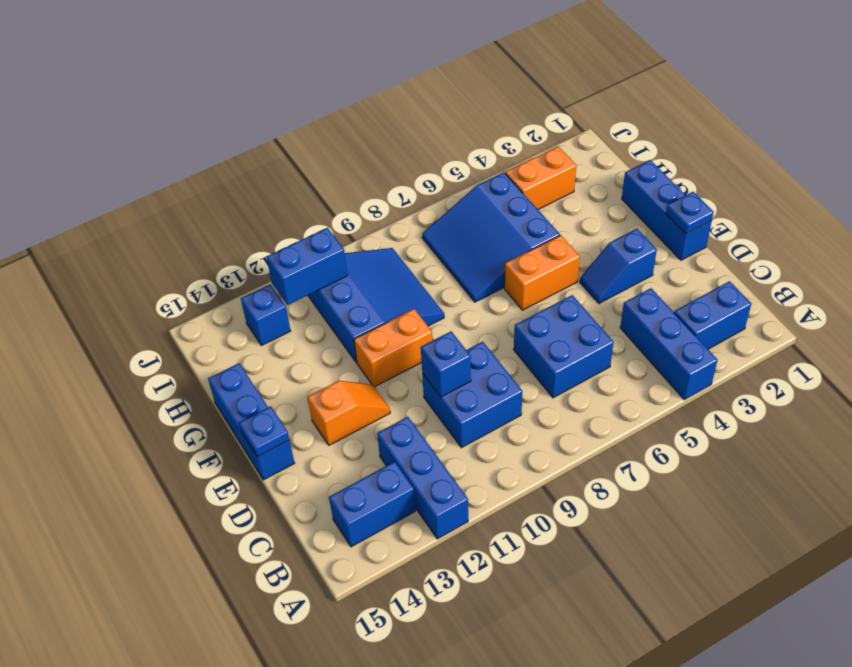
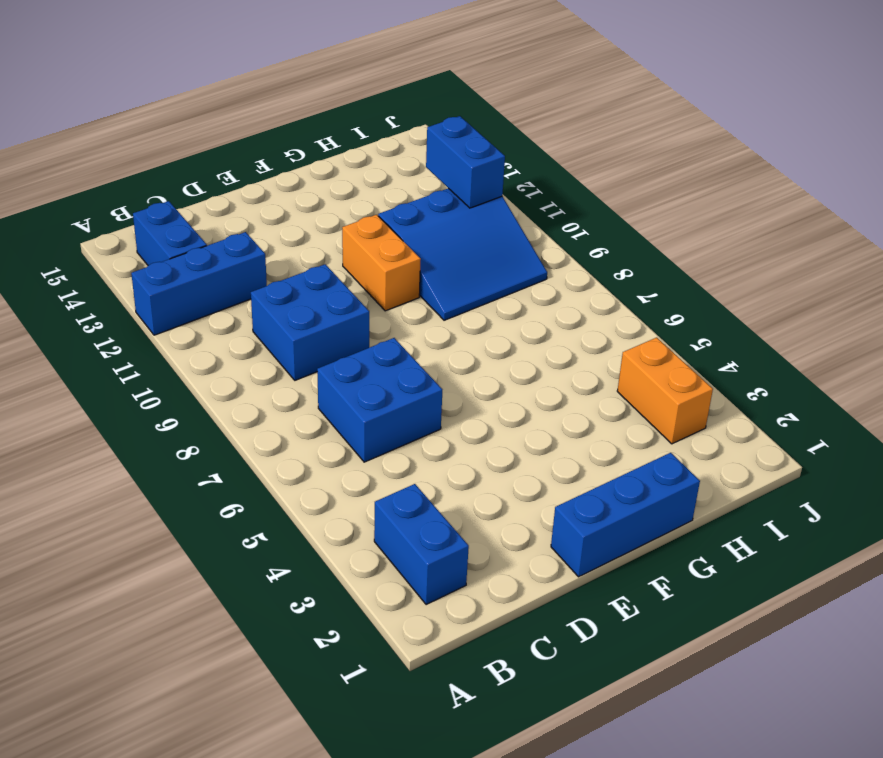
none -> blue 1x3 brick [620,288,718,400]
none -> blue 1x2 slope [580,229,657,303]
none -> orange 1x2 slope [308,381,390,445]

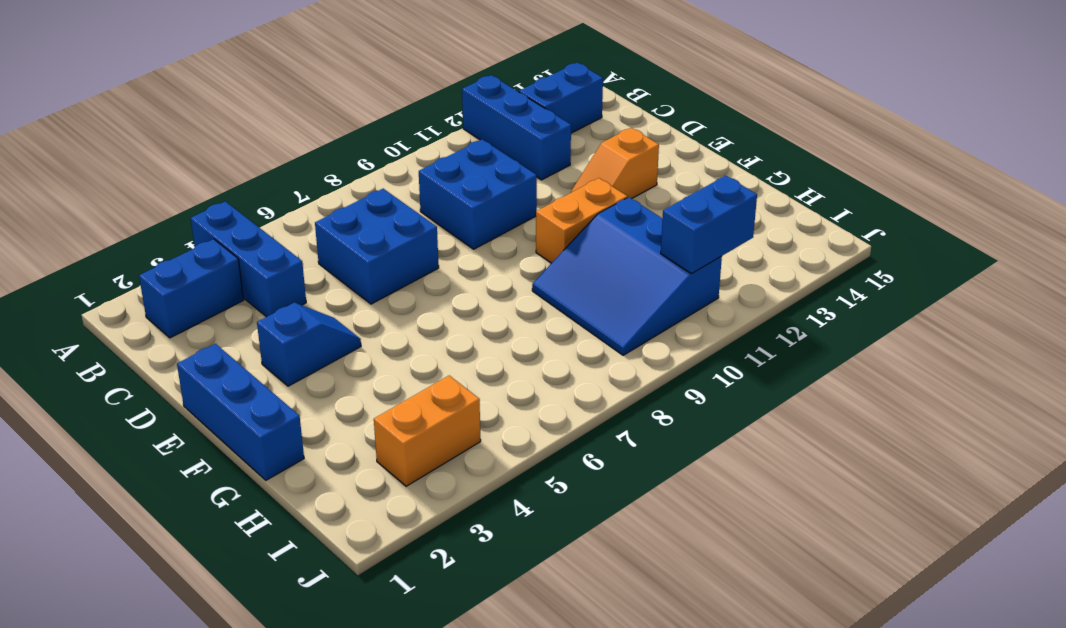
none -> blue 1x3 brick [208,363,294,480]
none -> orange 1x2 brick [504,235,580,310]
none -> blue 3x3 slope [422,173,560,302]

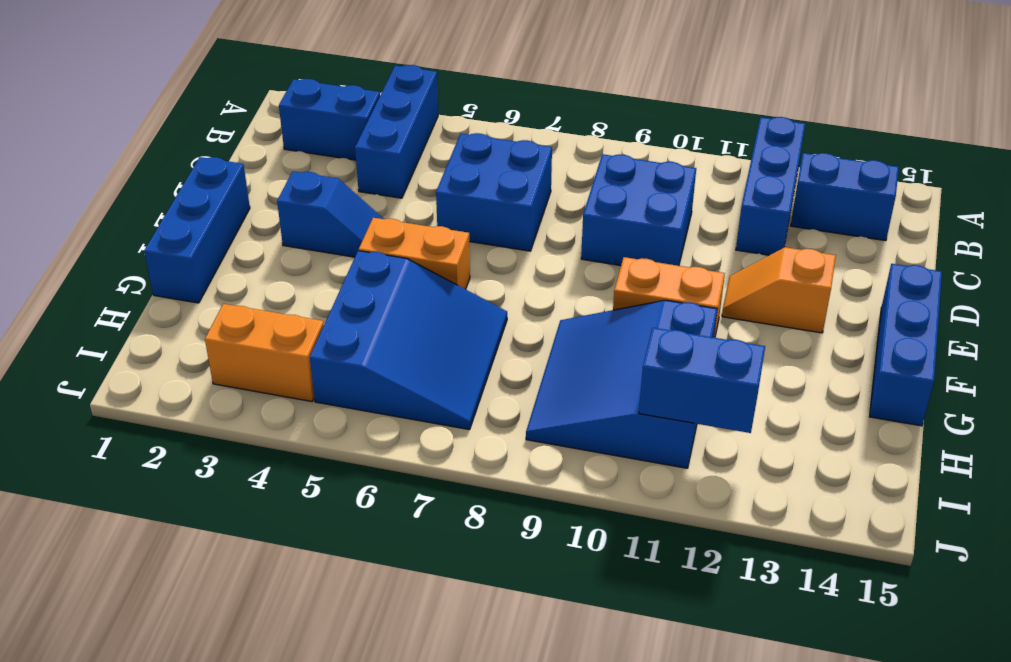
none -> blue 1x1 brick [241,284,291,346]
none -> blue 1x1 brick [421,331,471,397]
none -> blue 1x1 plate [666,192,714,234]

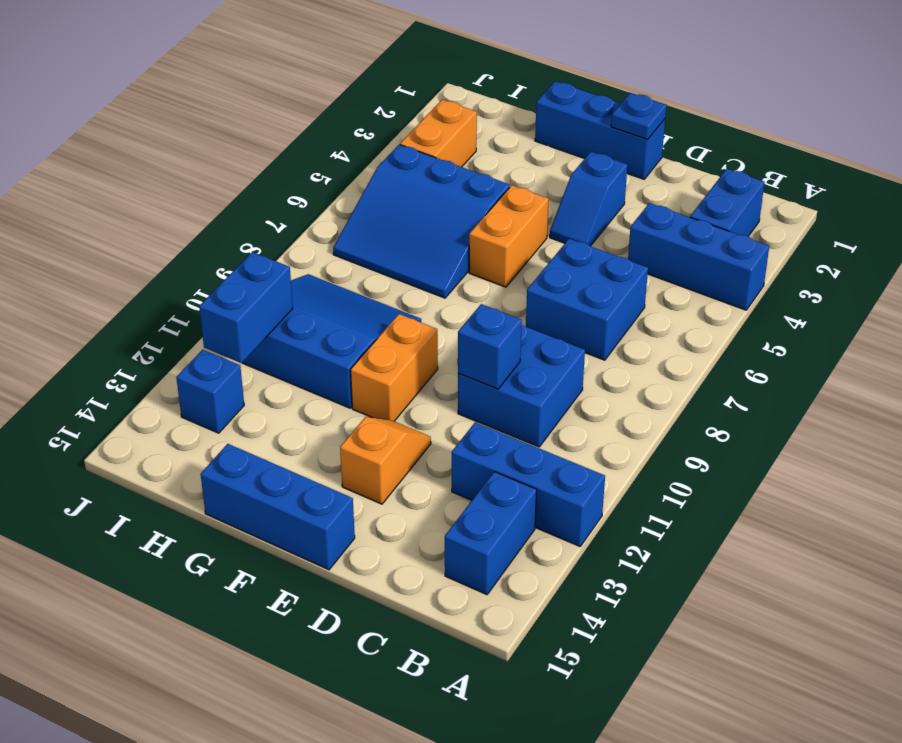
none -> blue 1x1 plate [239,406,289,456]

